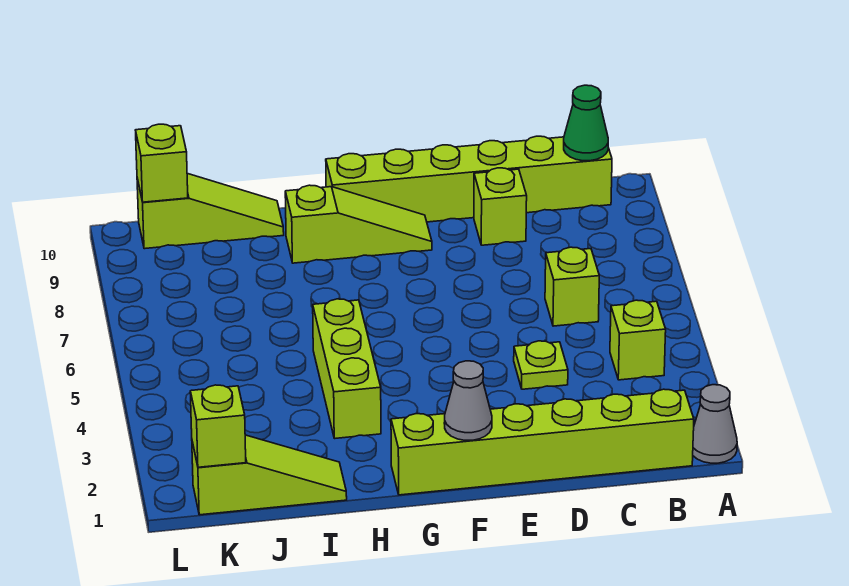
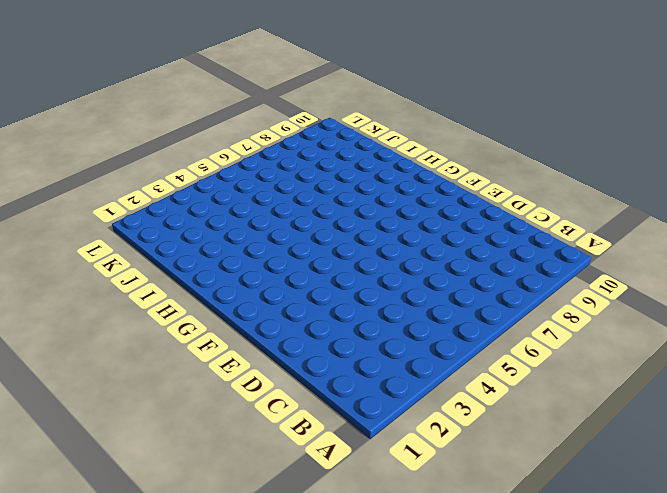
none -> grey 1x1 cone [693,385,737,463]
none -> lime 1x6 brick [391,389,694,495]
none -> lime 1x1 brick [610,300,666,380]

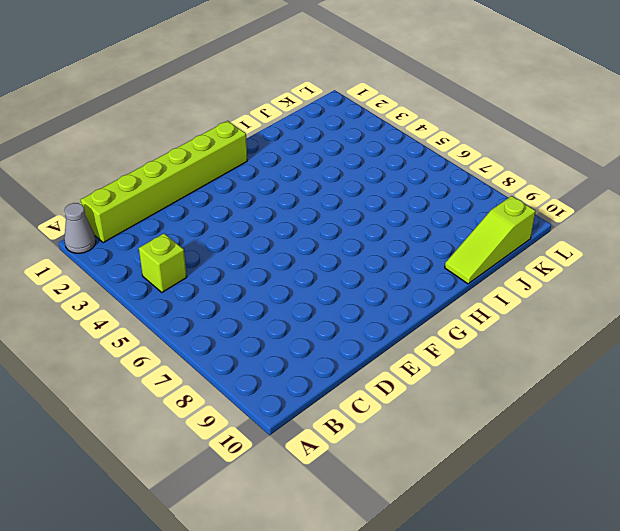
none -> lime 1x6 brick [326,136,612,222]
none -> lime 1x1 brick [545,247,599,326]
none -> lime 1x1 plate [514,341,568,389]

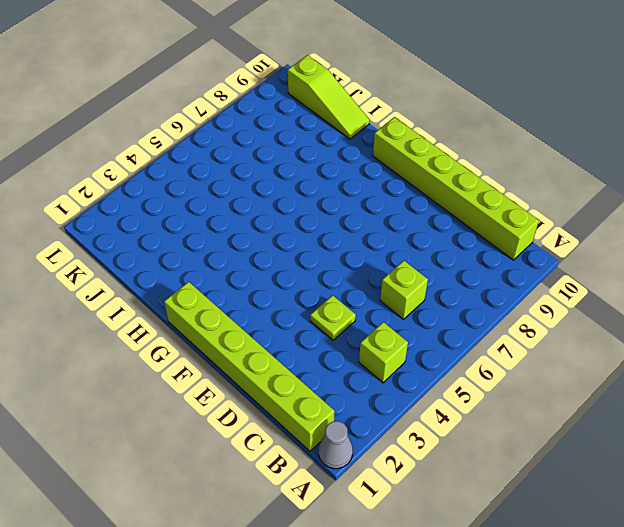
none -> lime 1x1 brick [474,168,527,245]
none -> lime 1x3 slope [285,185,432,263]
none -> lime 1x3 brick [313,299,381,438]

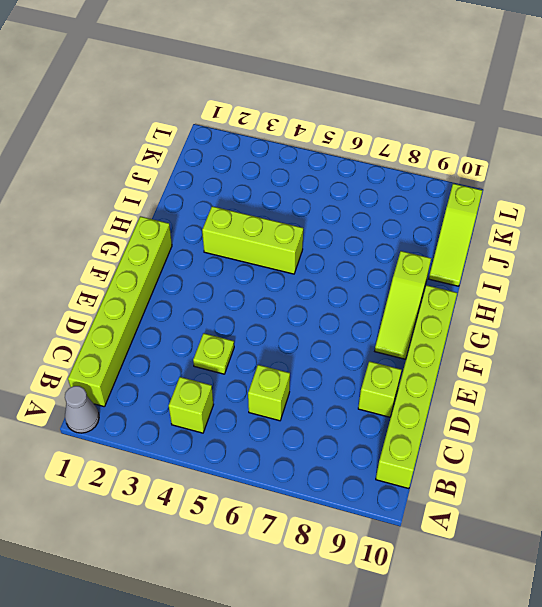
none -> lime 1x3 slope [192,435,347,515]
none -> green 1x1 cone [564,85,608,161]
none -> grey 1x1 cone [444,361,492,440]

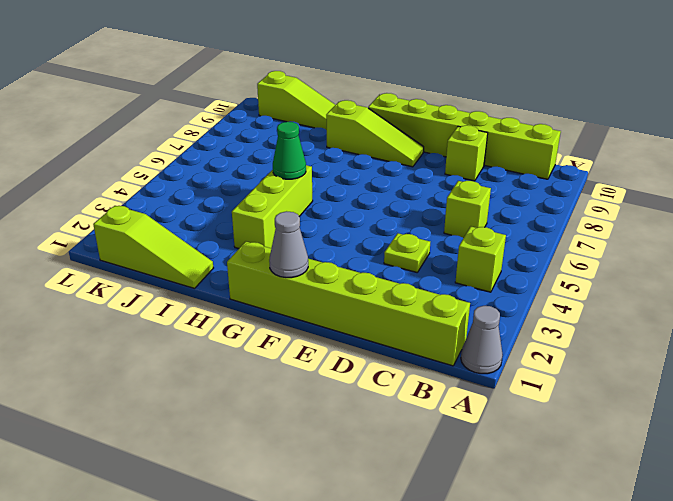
green 1x1 cone [273,122,306,179] -> green 1x1 cone moved to [564,85,608,161]
none -> lime 1x1 brick [190,385,246,467]
none -> lime 1x1 brick [136,124,188,202]

